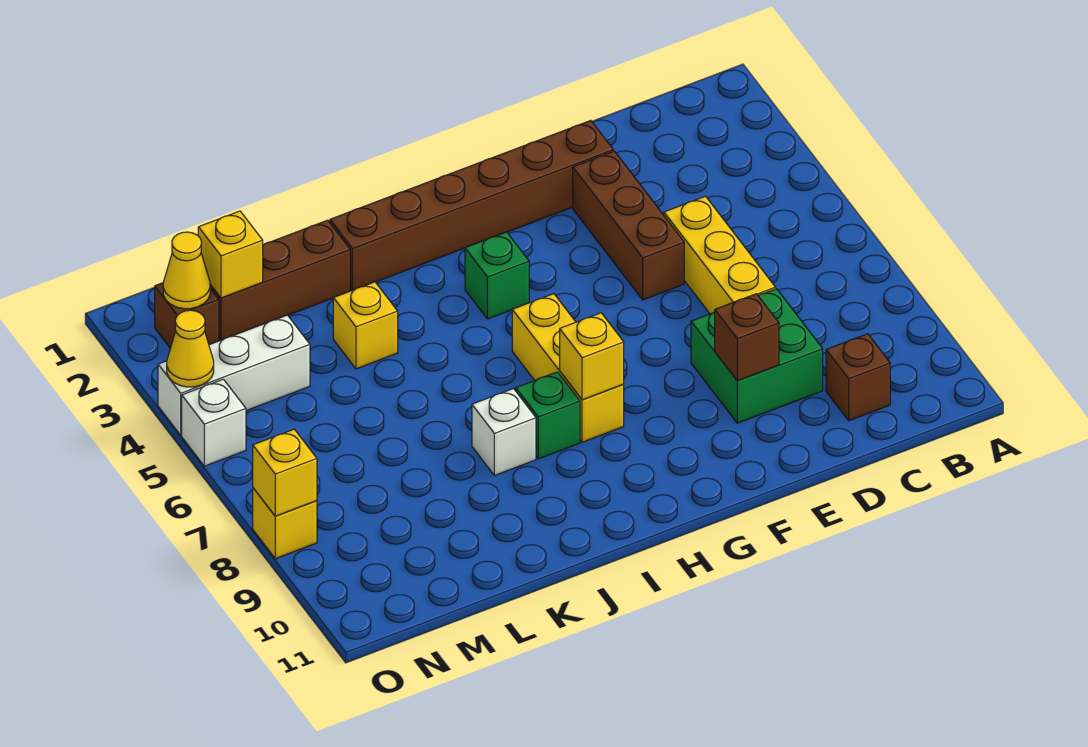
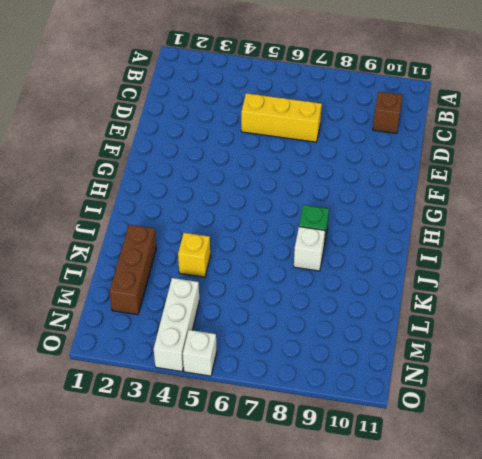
none -> green 2x2 brick [691,289,823,423]
none -> brown 1x6 brick [330,121,613,290]
none -> brown 1x3 brick [573,151,684,300]

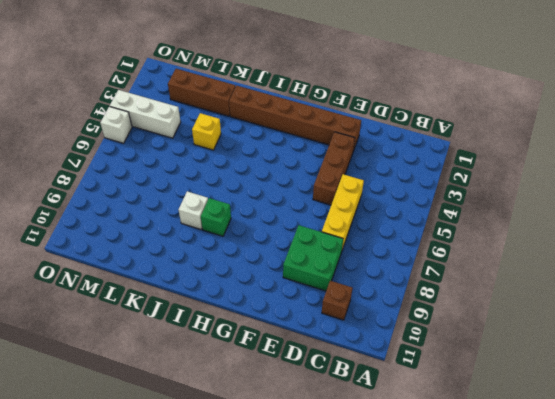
none -> green 1x1 brick [465,232,529,319]
none -> yellow 1x3 brick [512,294,624,442]
none -> brown 1x1 brick [155,283,219,348]

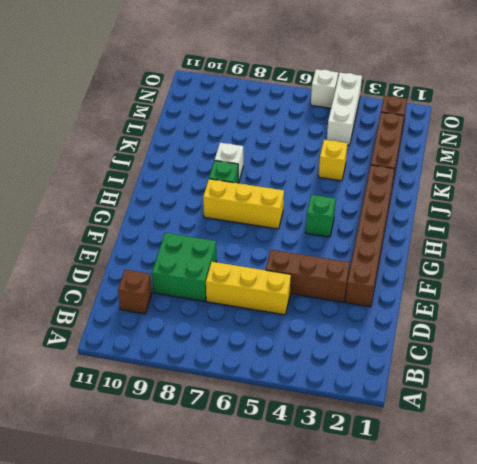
none -> yellow 1x1 brick [253,488,317,559]
none -> brown 1x1 brick [715,294,779,381]
none -> yellow 1x1 brick [560,313,624,400]

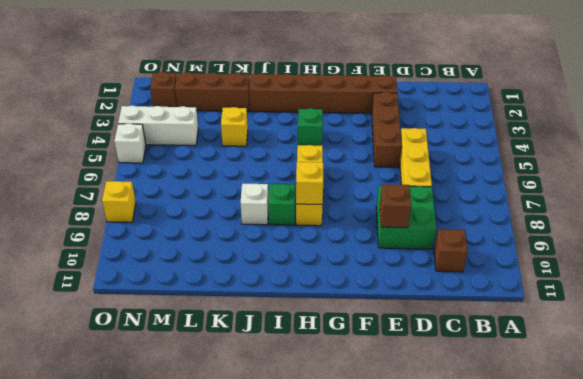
none -> yellow 1x1 brick [198,211,263,298]
none -> yellow 1x1 cone [163,232,210,309]
none -> yellow 1x1 cone [167,310,214,387]

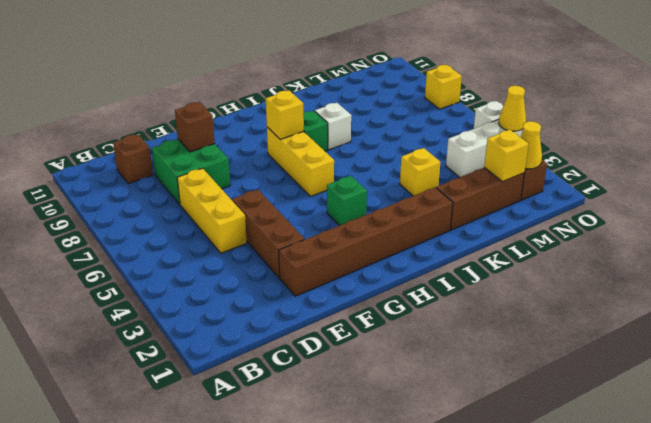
none -> yellow 1x1 brick [253,429,317,516]

